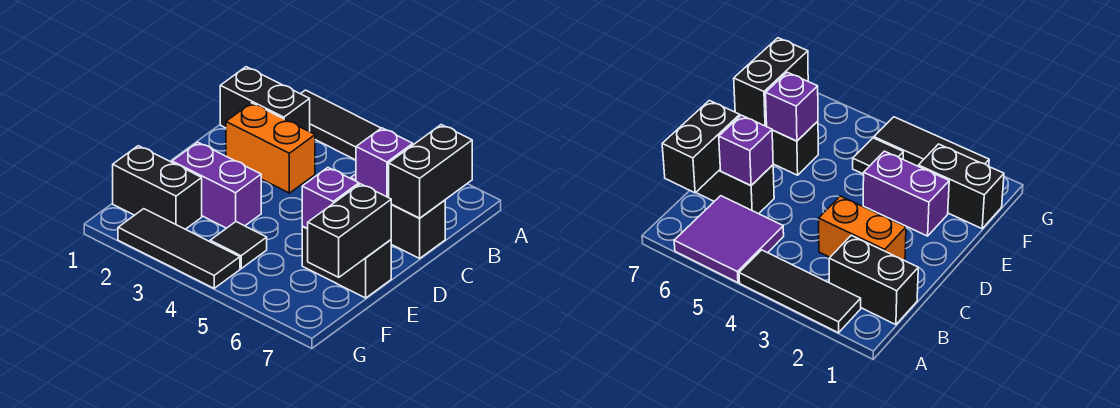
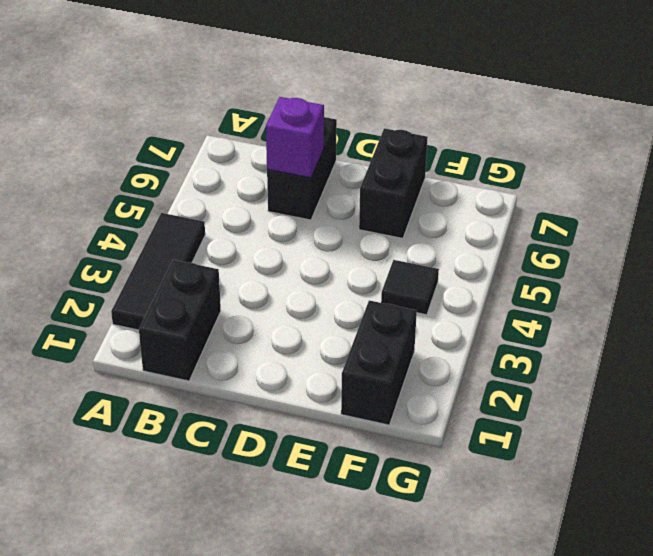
none -> purple 2x2 tile [674,196,784,283]
none -> orange 1x2 brick [226,103,315,193]
none -> purple 1x2 brick [172,142,261,228]

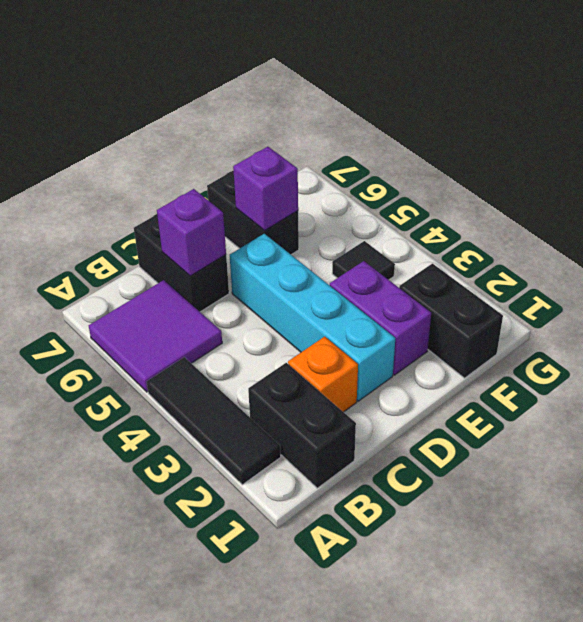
orange 1x1 brick [288,337,358,412] -> orange 1x2 brick [226,103,315,193]
cyan 1x4 brick [230,234,395,401] -> none
none -> black 1x3 tile [118,209,240,288]
none -> black 1x2 brick [389,125,472,218]
none -> black 1x2 brick [308,184,392,277]

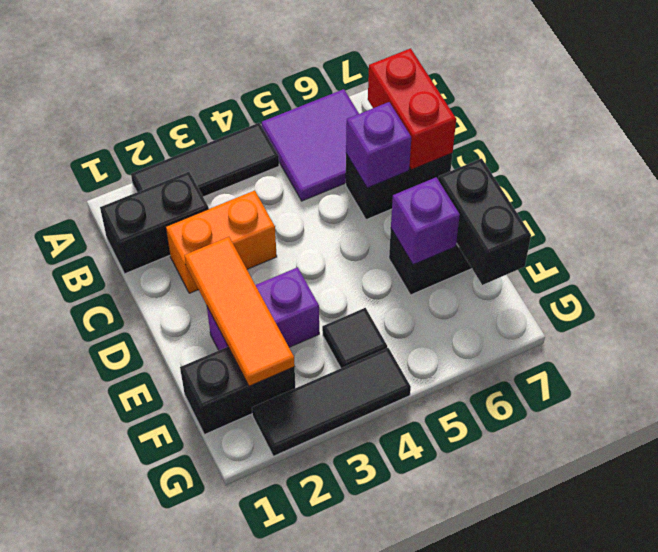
red 1x2 brick [368,48,456,170] -> black 1x2 brick [389,125,472,218]
orange 1x3 tile [185,237,295,386] -> none

